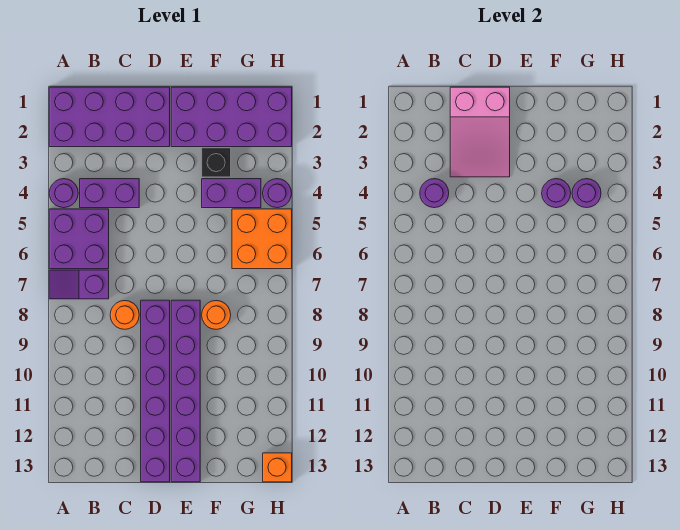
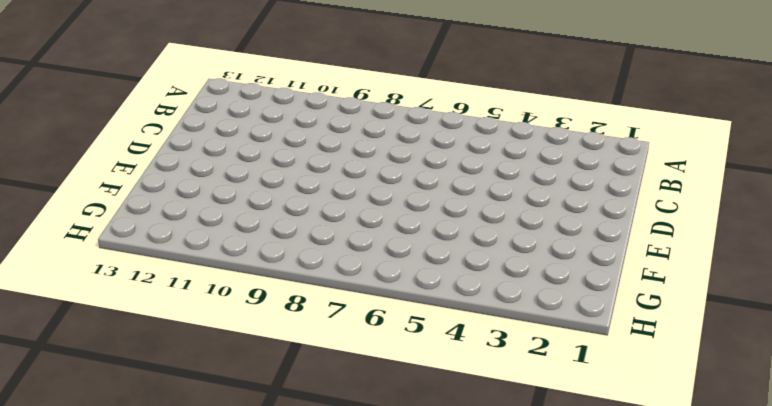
none -> purple 2x4 brick [49,87,170,147]
none -> purple 1x1 round brick [49,179,78,208]
none -> purple 2x2 brick [49,209,109,269]

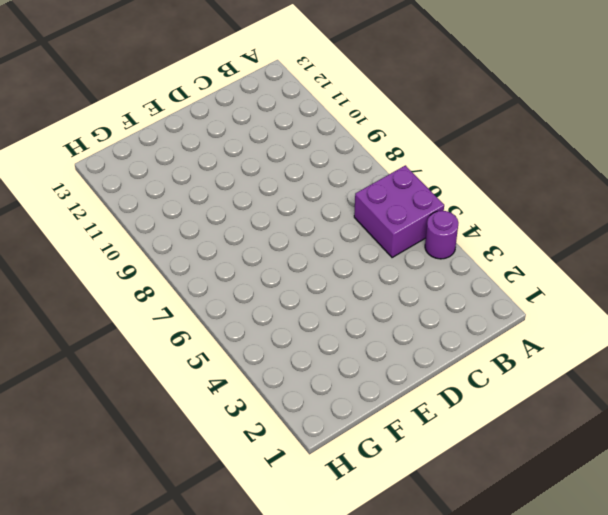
none -> purple 2x4 brick [49,87,170,147]
none -> purple 1x2 slope [49,270,109,299]
none -> purple 1x2 brick [80,179,139,208]

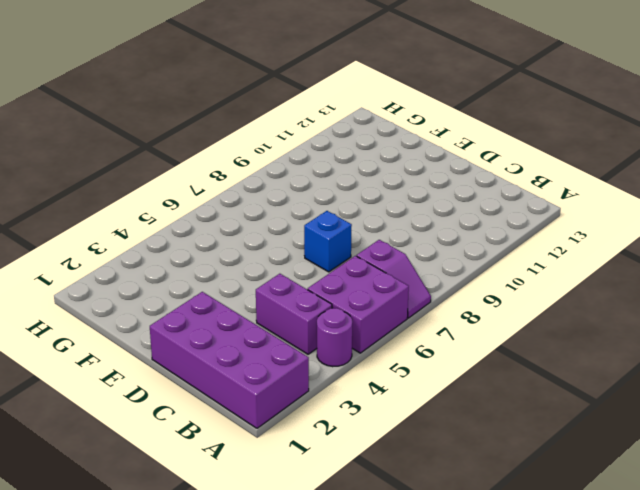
blue 1x1 brick [304,211,352,272] -> none
none -> orange 1x1 round brick [110,301,139,329]
none -> purple 1x6 brick [141,300,170,482]
none -> purple 2x4 brick [171,87,292,147]

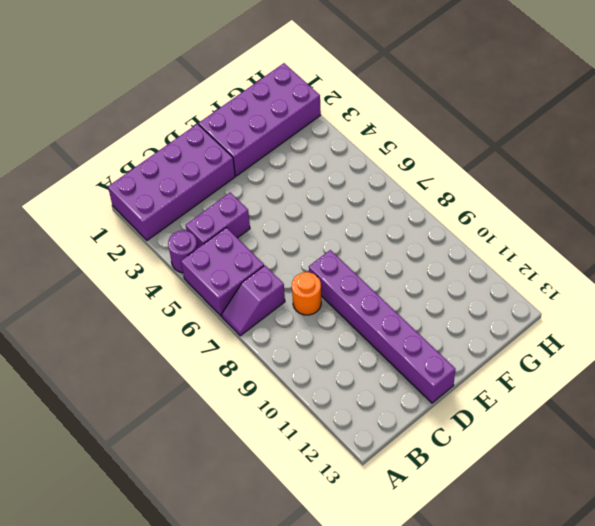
none -> purple 1x6 brick [171,300,200,482]
none -> black 1x1 brick [202,148,231,177]
none -> purple 1x2 brick [202,179,261,208]

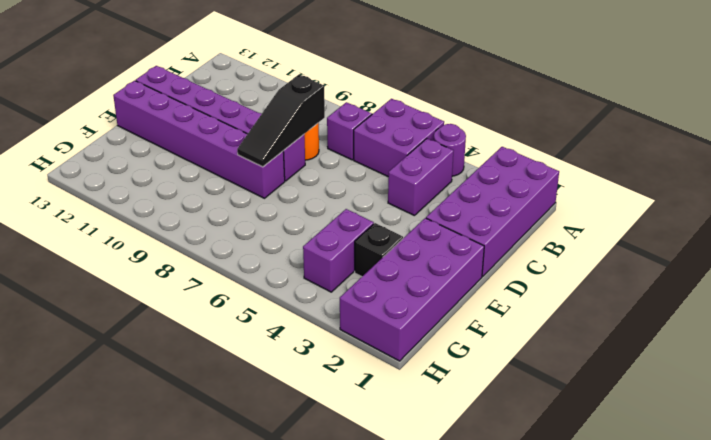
black 1x3 slope [237,75,325,167] -> none
none -> orange 1x1 round brick [202,301,231,329]
none -> orange 2x2 brick [232,209,292,269]
none -> purple 1x1 round brick [263,179,292,208]

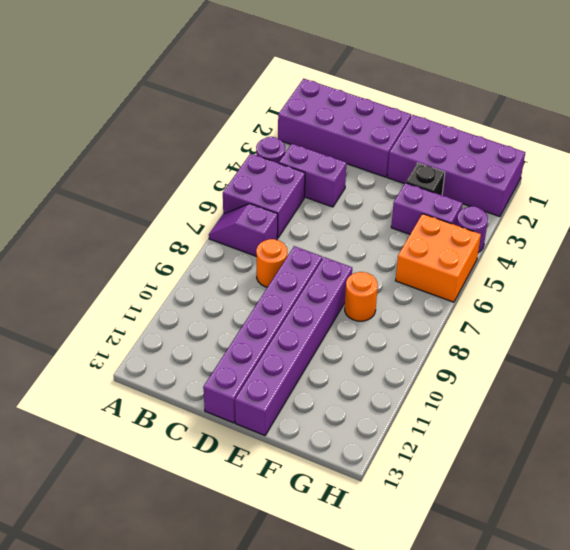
none -> orange 1x1 brick [263,453,292,482]
none -> purple 1x1 round brick [420,179,449,208]
none -> pink 2x3 slope [450,87,510,177]

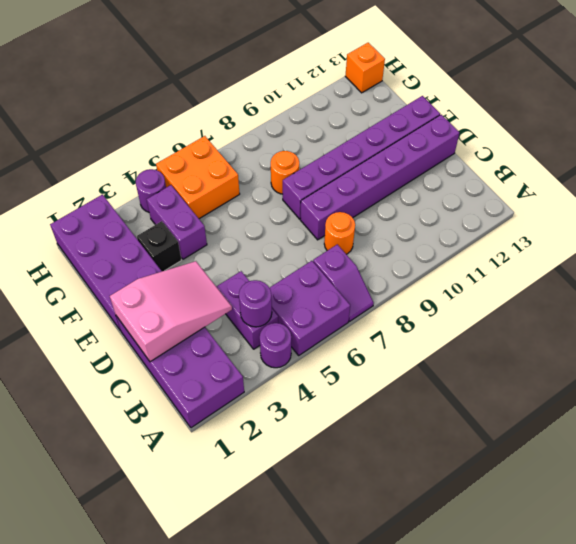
none -> purple 1x1 round brick [542,179,571,208]
none -> purple 1x1 round brick [572,179,601,208]

